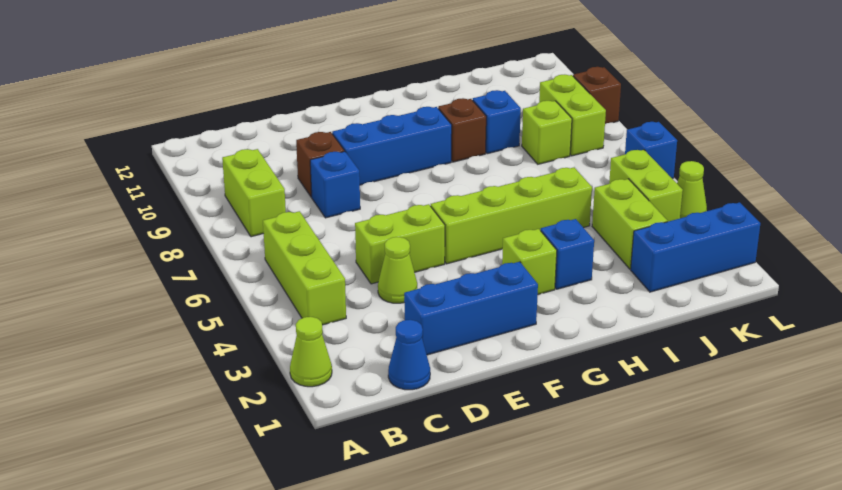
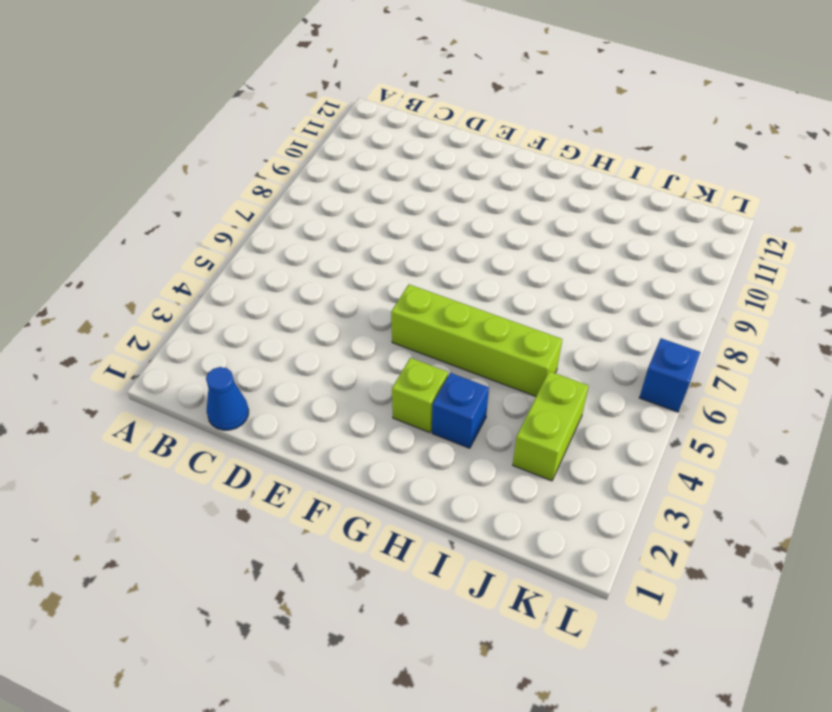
none -> lime 1x1 cone [290,317,332,387]
none -> lime 1x3 brick [263,211,346,325]
none -> lime 1x2 brick [222,149,286,237]

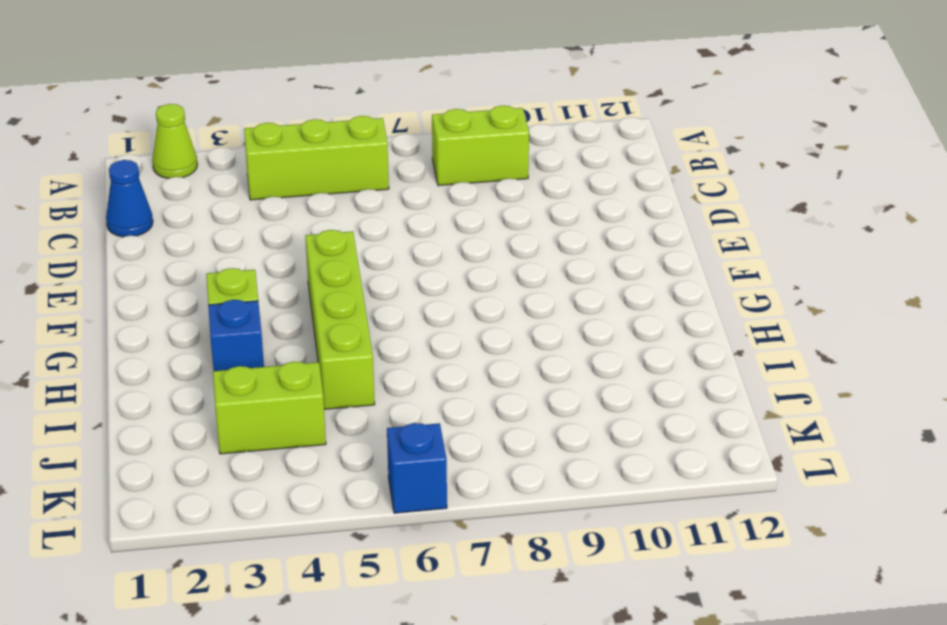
none -> blue 1x3 brick [404,262,538,355]
none -> lime 1x1 cone [378,237,417,303]
none -> lime 1x2 brick [355,204,445,284]

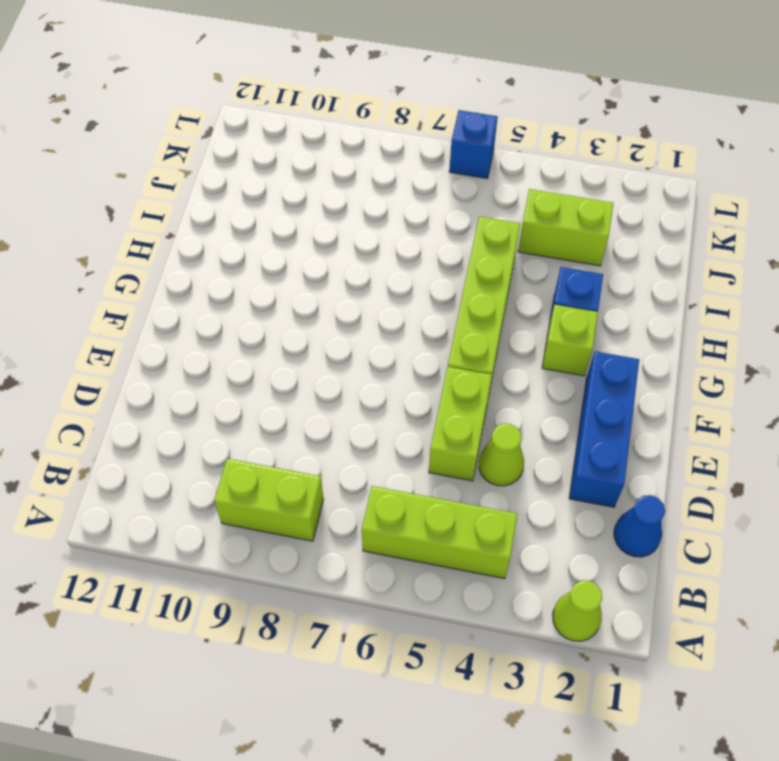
none -> blue 1x1 brick [310,151,360,218]
none -> brown 1x1 brick [296,132,344,197]
none -> blue 1x3 brick [332,107,452,185]

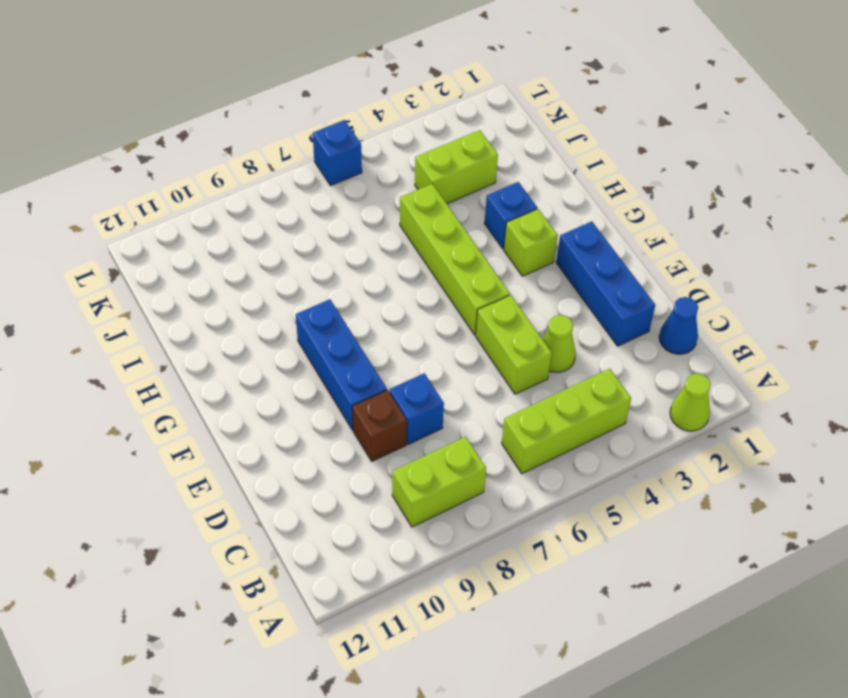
none -> brown 1x1 brick [438,98,486,162]
none -> blue 1x1 brick [473,90,521,154]
none -> blue 1x3 brick [631,202,760,292]

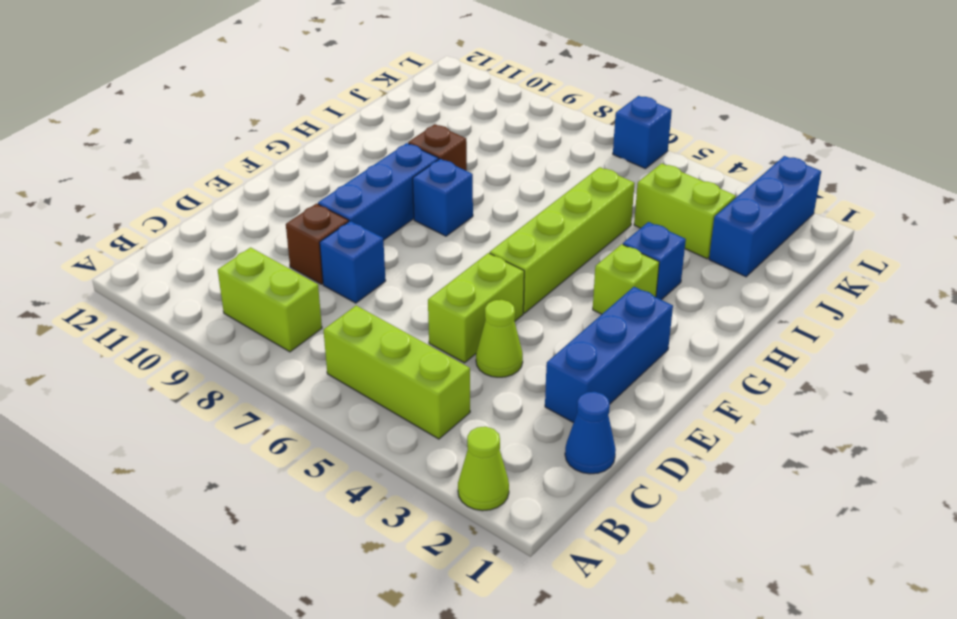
blue 1x1 brick [413,159,473,236] -> blue 1x1 brick moved to [473,90,521,154]
none -> lime 1x1 brick [522,101,572,164]
none -> lime 1x2 brick [609,150,683,222]
none -> lime 1x2 brick [539,75,606,156]

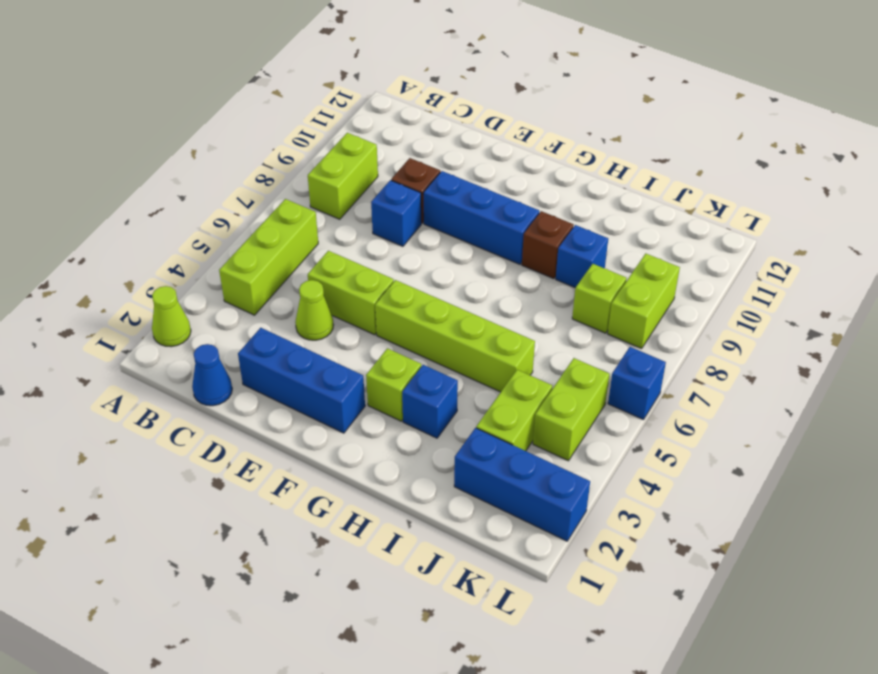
none -> lime 1x1 cone [677,161,707,218]
none -> brown 1x1 brick [573,67,621,124]

